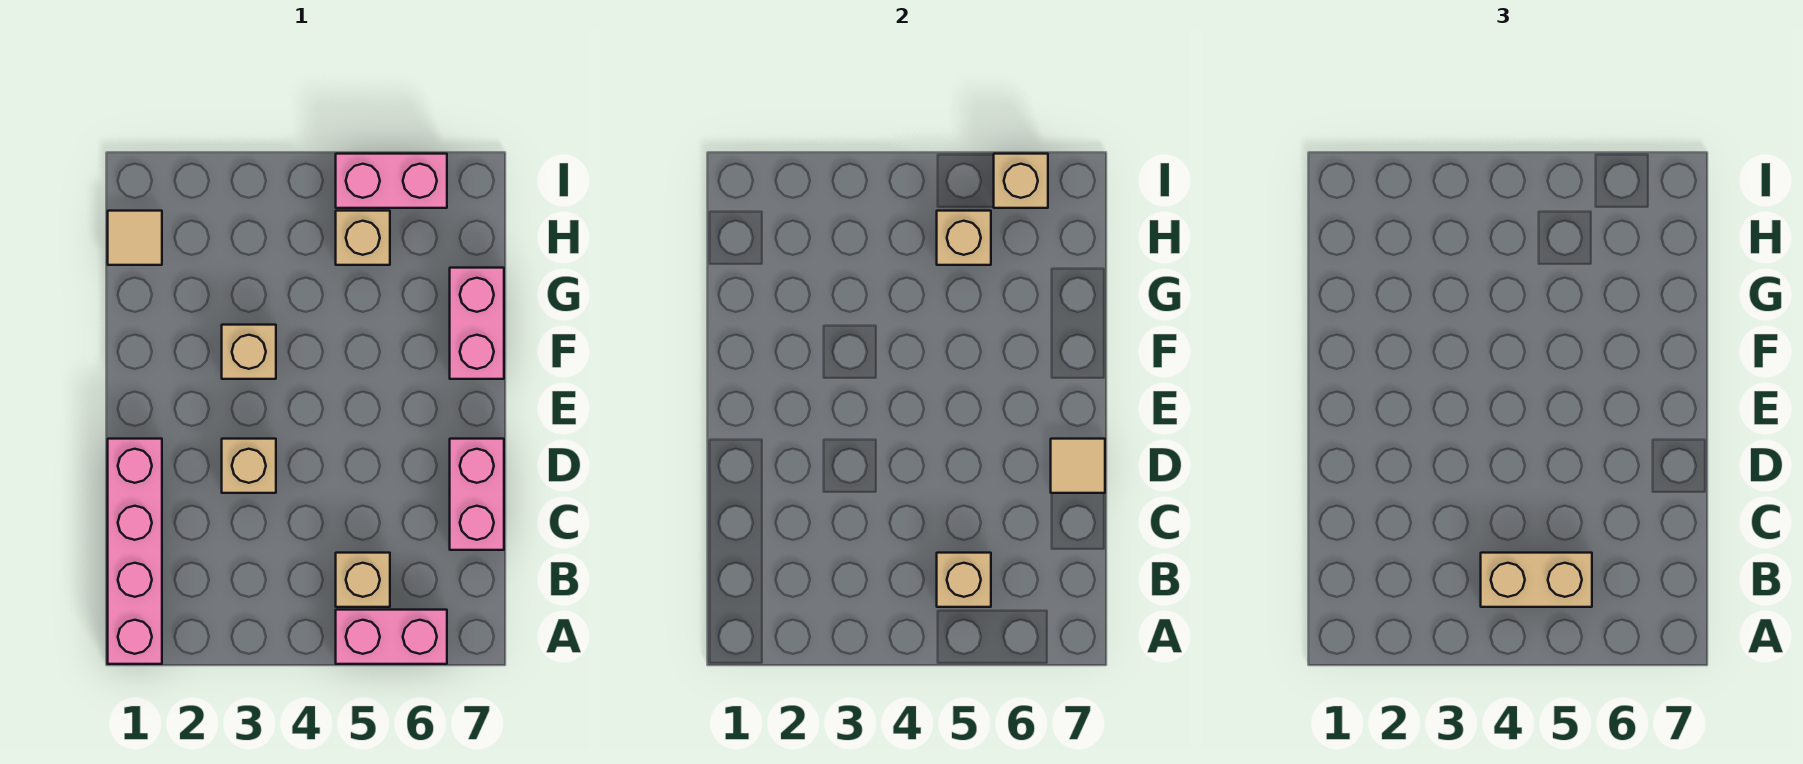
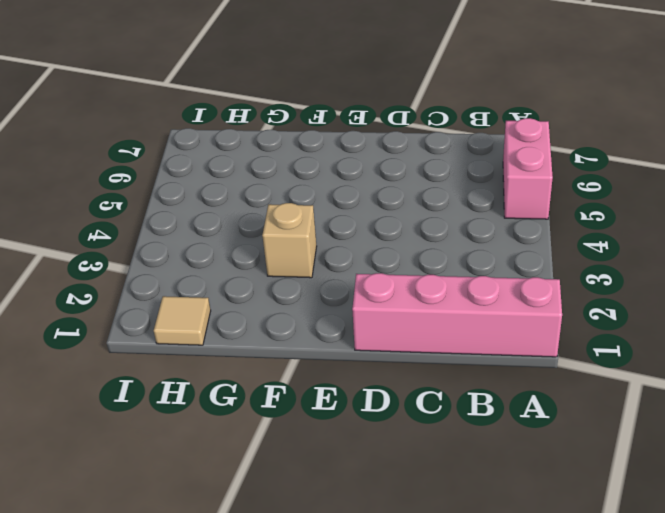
none -> tan 1x1 brick [336,553,390,607]
none -> pink 1x2 brick [450,439,504,550]
none -> tan 1x1 brick [222,439,276,493]

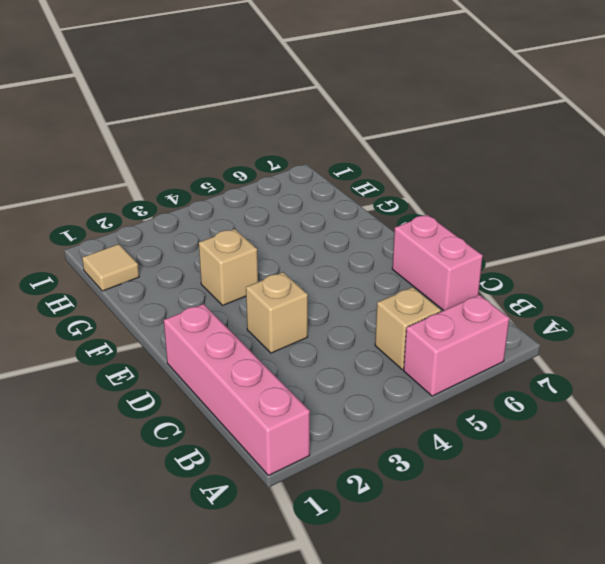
none -> pink 1x2 brick [450,268,504,379]
none -> tan 1x1 brick [336,211,390,265]
none -> pink 1x2 brick [336,154,447,208]

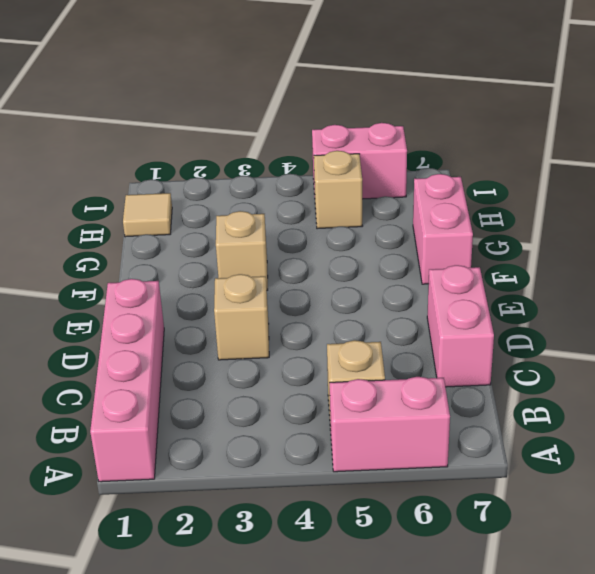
none -> tan 1x1 brick [937,553,991,607]
none -> tan 1x1 tile [1051,439,1105,493]
none -> tan 1x1 brick [937,211,991,265]

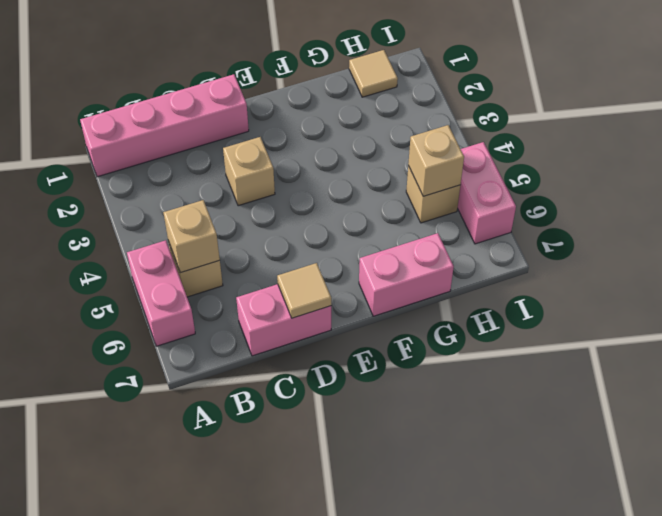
none -> tan 1x1 brick [222,325,276,379]
none -> tan 1x1 brick [994,154,1048,208]
none -> tan 1x2 brick [1481,553,1592,607]

